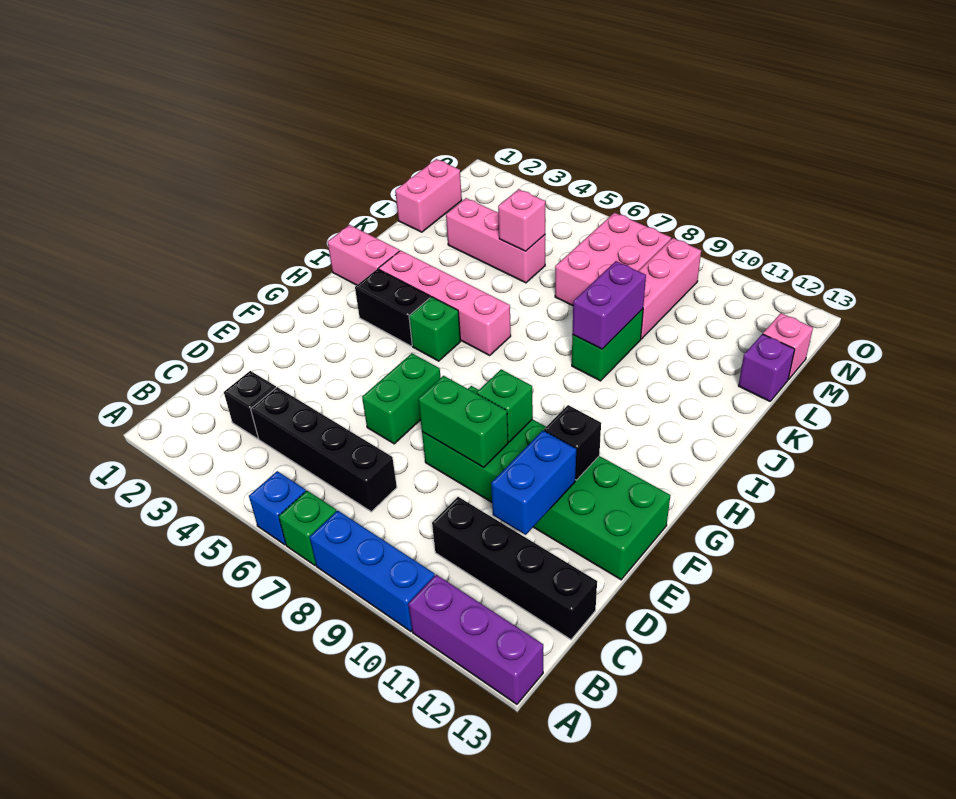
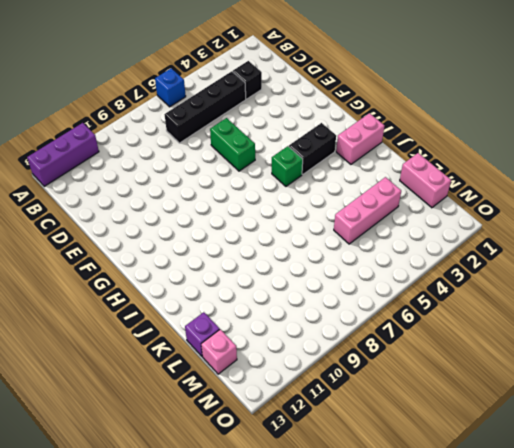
none -> green 1x1 brick [279,491,336,565]
none -> blue 1x3 brick [310,511,435,631]
none -> black 1x4 brick [432,497,597,639]

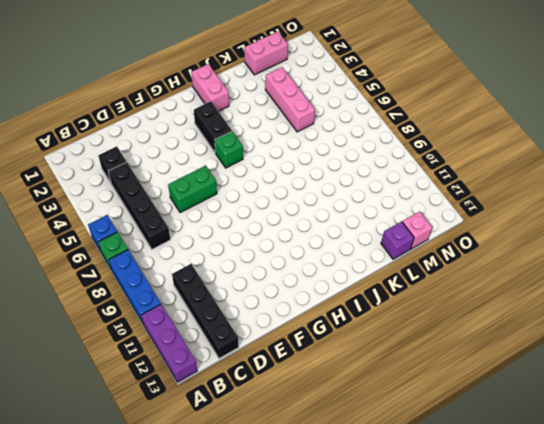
none -> green 2x6 brick [422,386,670,580]
none -> pink 1x4 brick [379,250,511,355]
none -> green 1x2 brick [572,309,643,381]

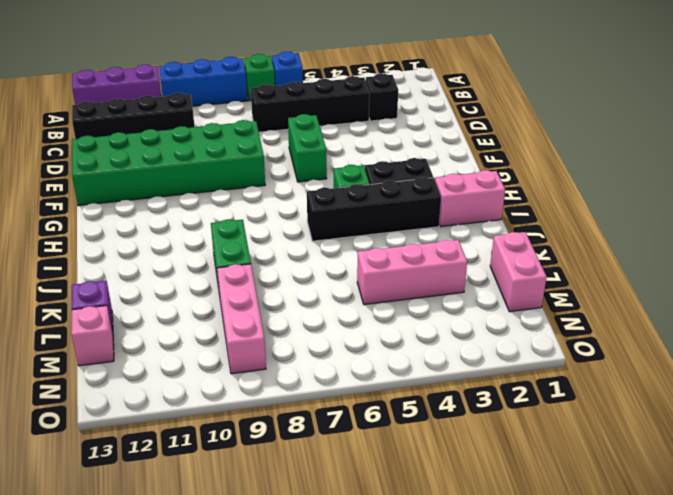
black 1x4 brick [307,177,441,241] -> pink 1x4 brick [379,250,511,355]
none -> pink 2x3 brick [555,213,671,306]
none -> blue 1x2 brick [491,431,576,535]
none -> green 1x2 brick [418,376,508,468]

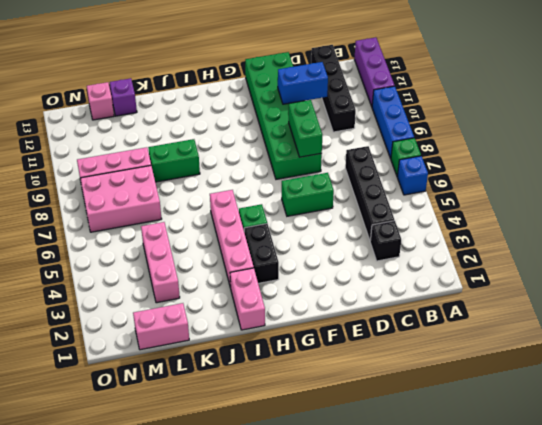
none -> green 1x1 brick [477,369,533,442]
none -> black 1x1 brick [544,405,601,480]
none -> purple 1x2 brick [572,261,646,349]

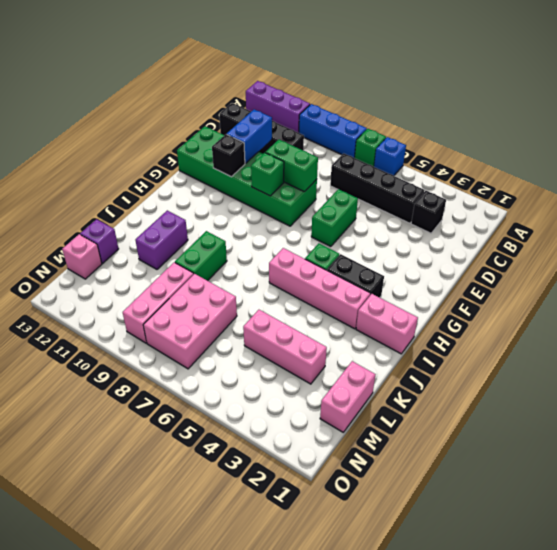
purple 1x2 brick [135,210,188,269] -> purple 1x2 brick moved to [572,261,646,349]
none -> pink 1x1 brick [498,189,546,251]

